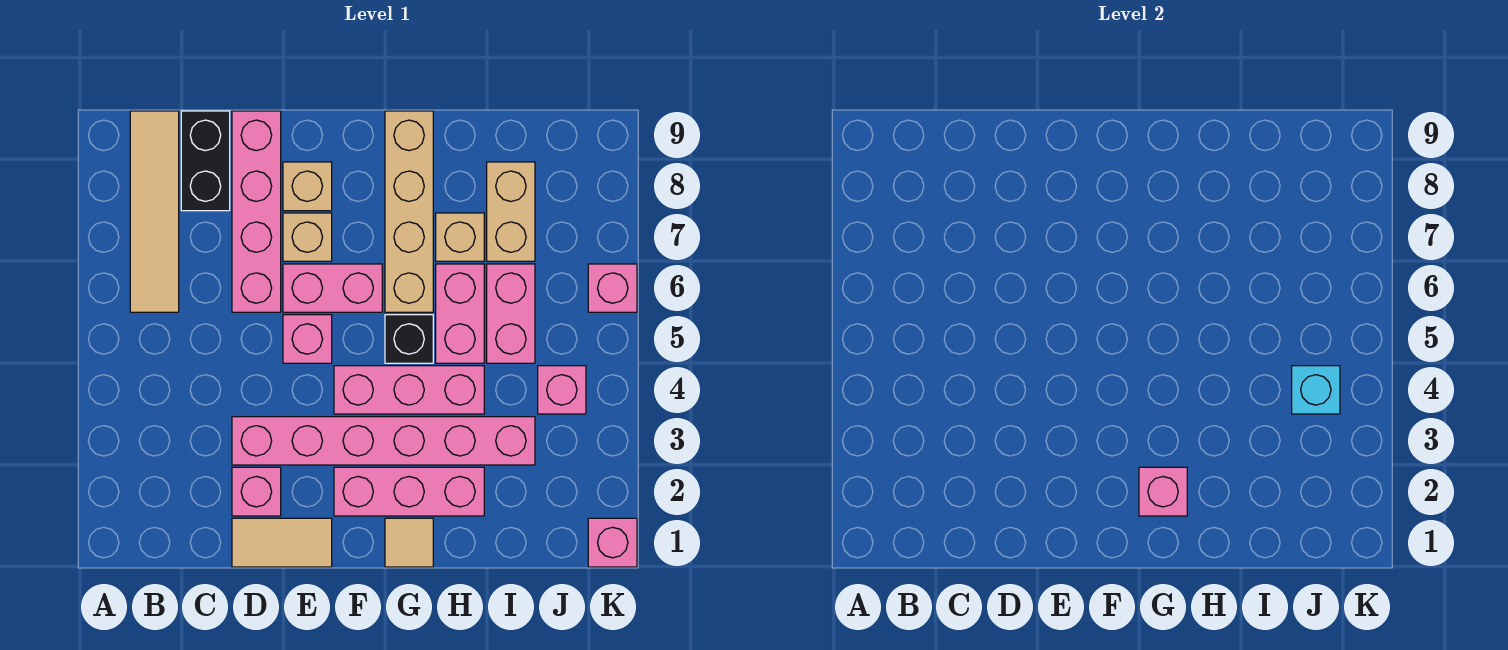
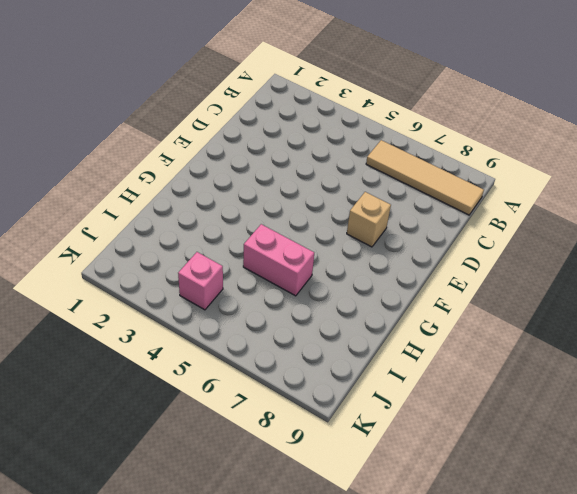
none -> black 1x2 brick [181,111,230,211]
none -> tan 1x2 tile [232,518,332,567]
none -> pink 1x1 brick [232,467,281,516]

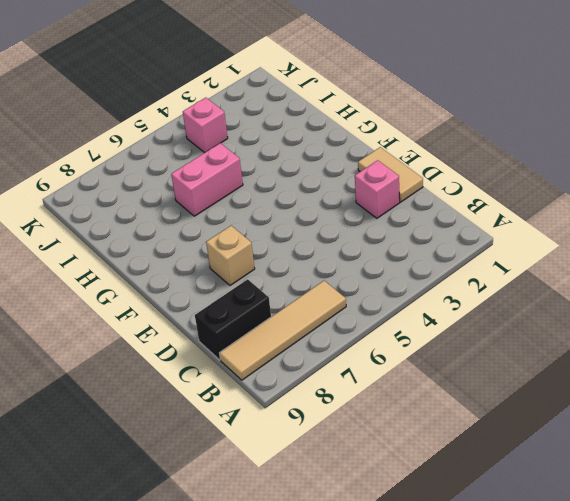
none -> pink 1x6 brick [232,417,535,465]
none -> pink 1x4 brick [232,111,281,312]
none -> pink 1x1 brick [283,315,332,363]

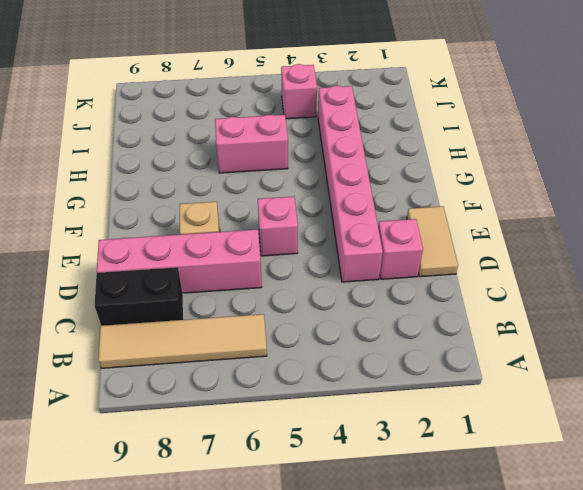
none -> pink 1x2 brick [283,264,382,312]
none -> tan 1x1 brick [283,162,332,211]
none -> pink 1x3 brick [334,467,484,516]

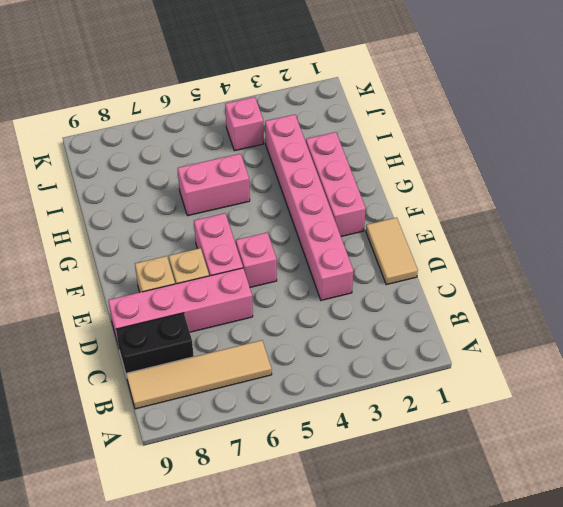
none -> pink 1x1 brick [232,467,281,516]
none -> pink 1x3 brick [334,366,484,414]
none -> tan 1x1 tile [385,518,433,567]

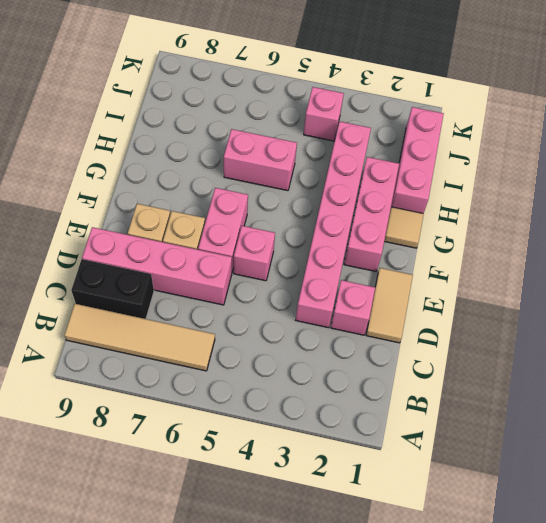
pink 1x3 brick [391,107,444,214] -> pink 1x3 brick moved to [334,366,484,414]
none -> black 1x1 brick [385,315,433,363]
none -> tan 1x4 brick [385,111,433,312]
none -> tan 1x1 brick [436,213,484,261]

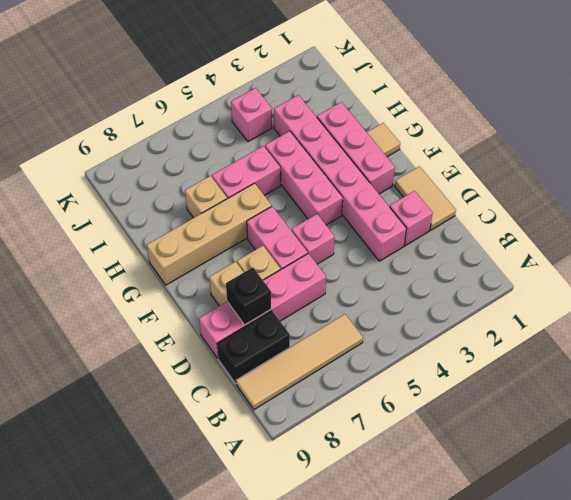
black 1x1 brick [226,267,271,325] -> black 1x1 brick moved to [385,315,433,363]
none -> pink 1x2 brick [487,264,535,363]
none -> tan 1x2 brick [487,162,535,261]
none -> pink 1x1 brick [588,518,637,567]

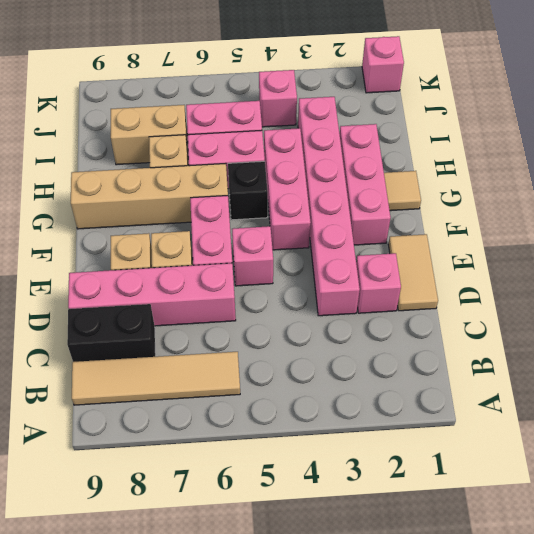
none -> pink 1x1 brick [588,264,637,312]
none -> pink 1x1 brick [1139,467,1187,516]
none -> cyan 1x1 brick [1292,366,1340,414]

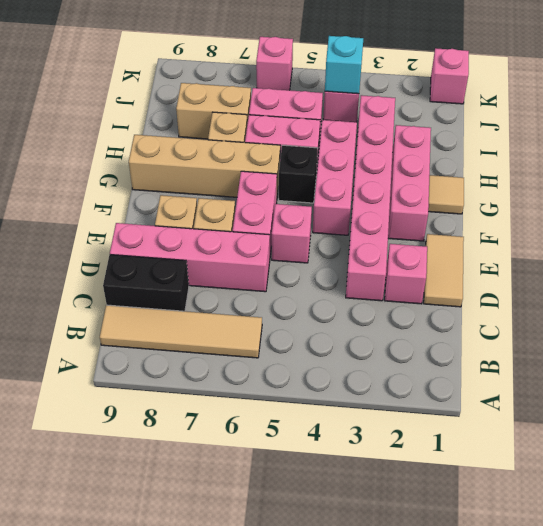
none -> pink 1x1 brick [1139,467,1187,516]

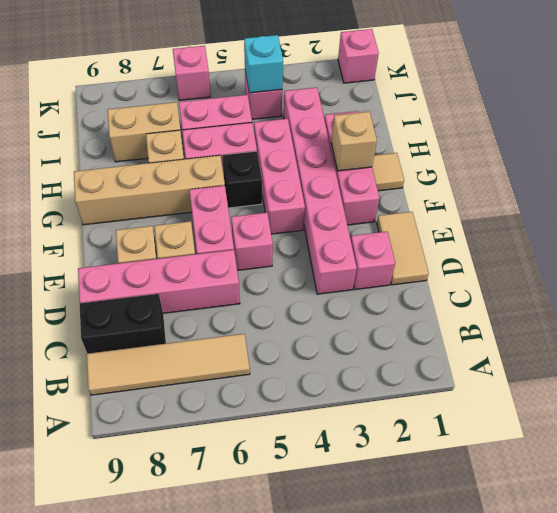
tan 1x1 brick [331,112,377,171] -> pink 1x1 brick [1139,467,1187,516]

